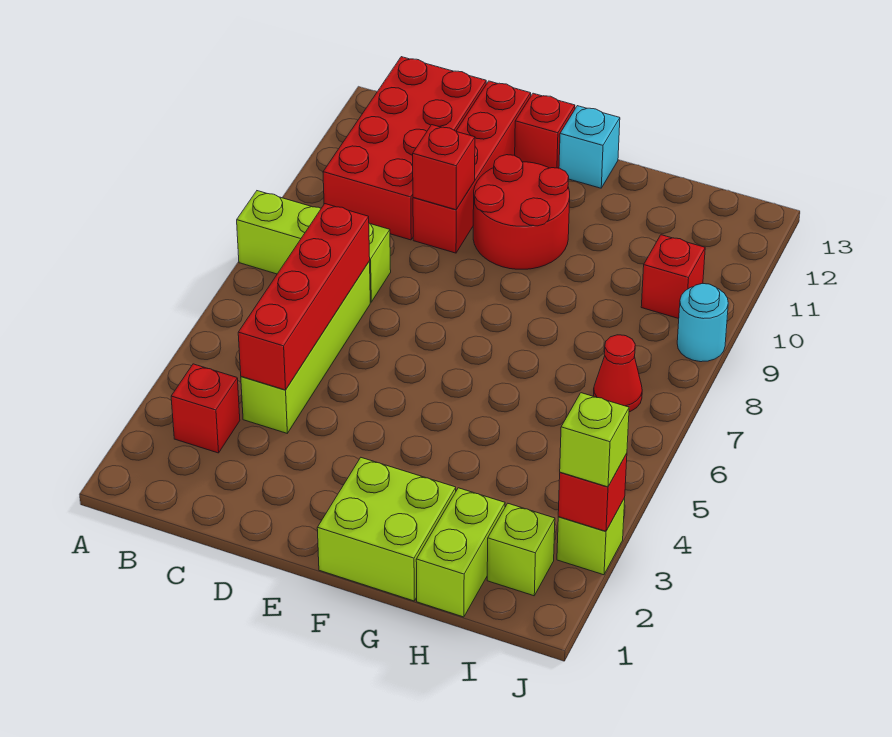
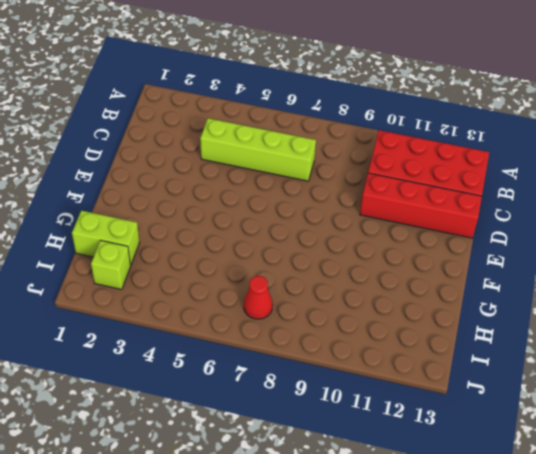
none -> lime 1x3 brick [237,191,391,302]
none -> red 1x1 brick [171,364,240,453]
none -> red 2x2 round brick [473,155,570,269]

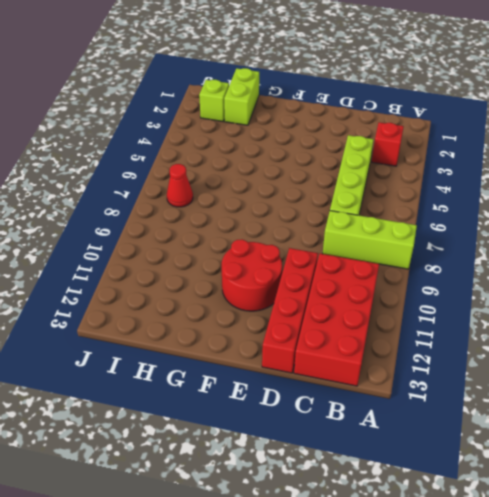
none -> red 1x1 brick [515,93,575,168]
none -> lime 2x2 brick [317,458,456,601]
none -> cyan 1x1 brick [559,106,620,188]

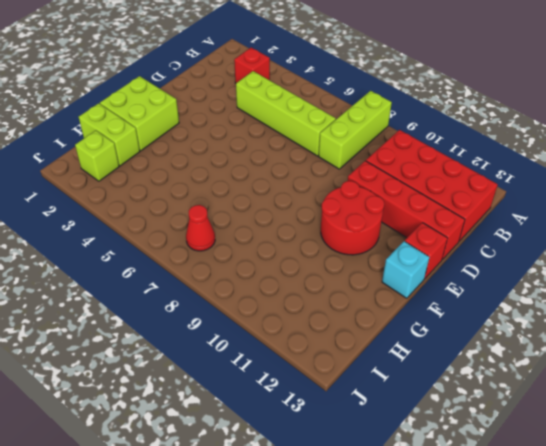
none -> red 1x1 brick [641,235,705,319]
none -> lime 1x1 brick [557,498,625,575]
none -> cyan 1x1 round brick [677,284,728,362]

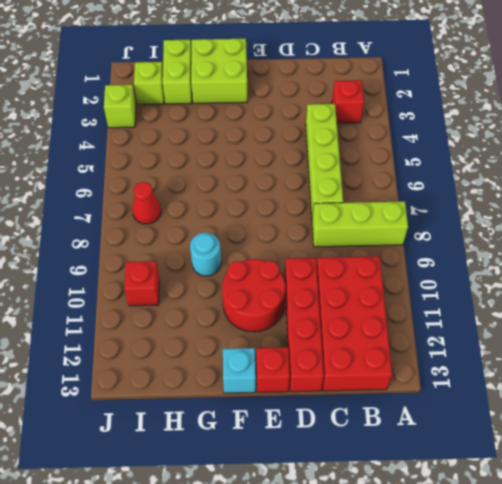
cyan 1x1 round brick [190,232,221,276] -> cyan 1x1 round brick moved to [677,284,728,362]
none -> red 1x4 brick [238,204,370,390]
none -> red 1x1 brick [413,125,475,210]
none -> red 1x1 brick [558,453,627,531]

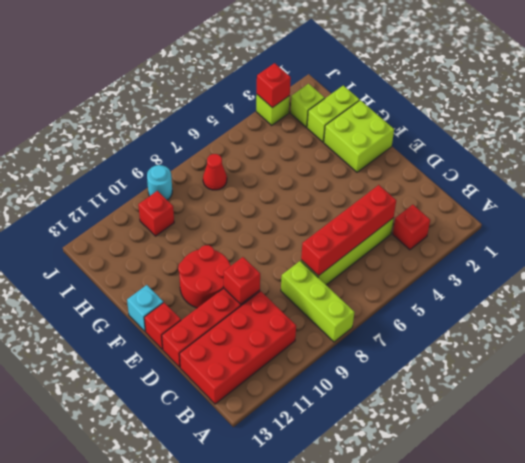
none -> lime 1x1 brick [560,393,629,487]

